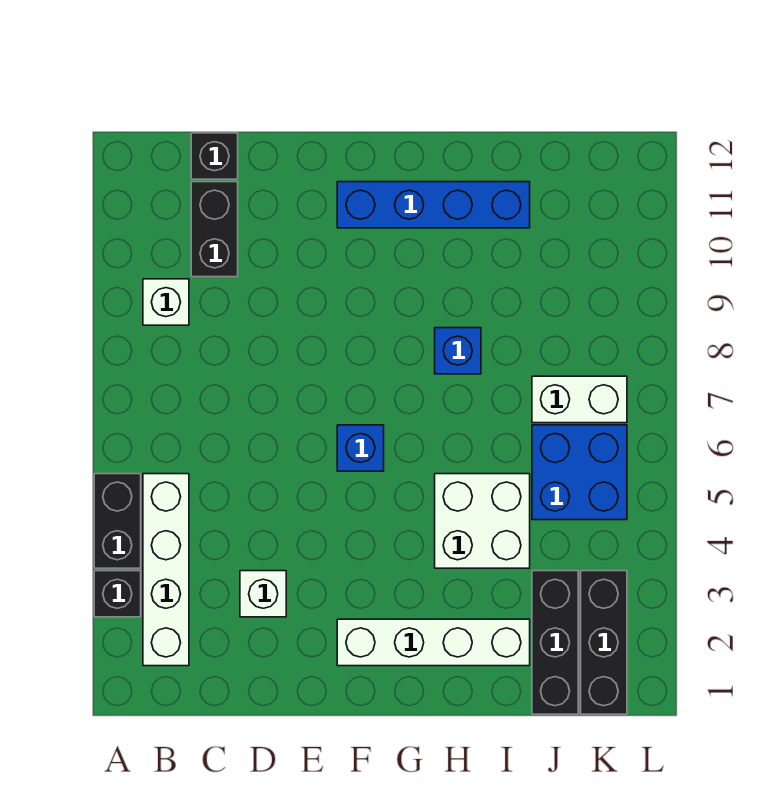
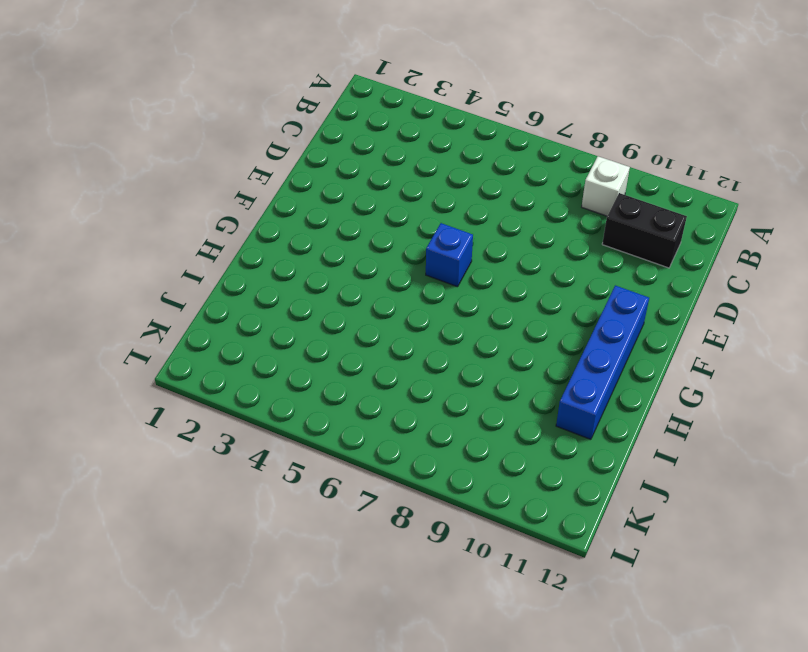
none -> black 1x1 brick [94,571,141,617]
none -> black 1x2 brick [94,474,141,568]
none -> white 1x4 brick [143,474,189,666]

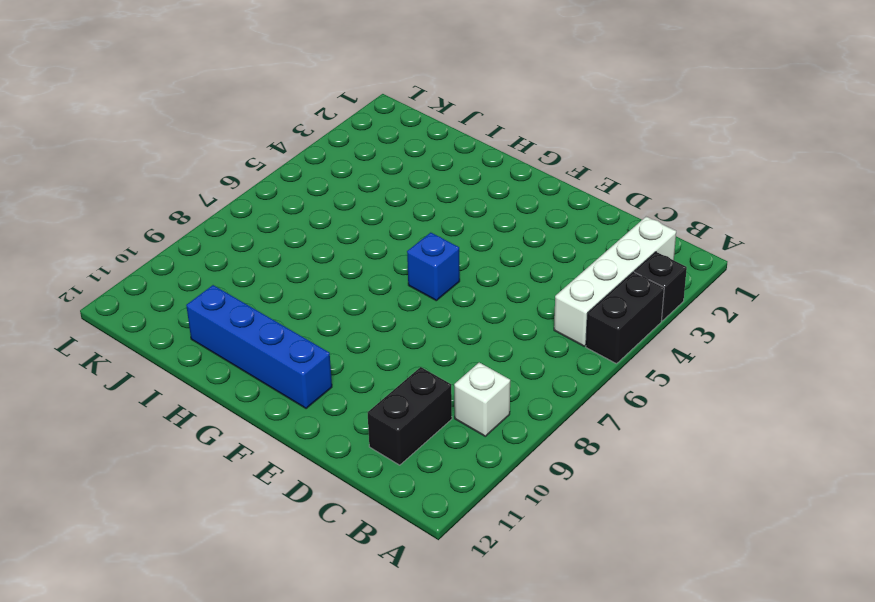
none -> black 1x1 brick [191,133,238,179]
none -> white 1x1 brick [240,571,286,617]
none -> white 1x4 brick [337,619,530,666]

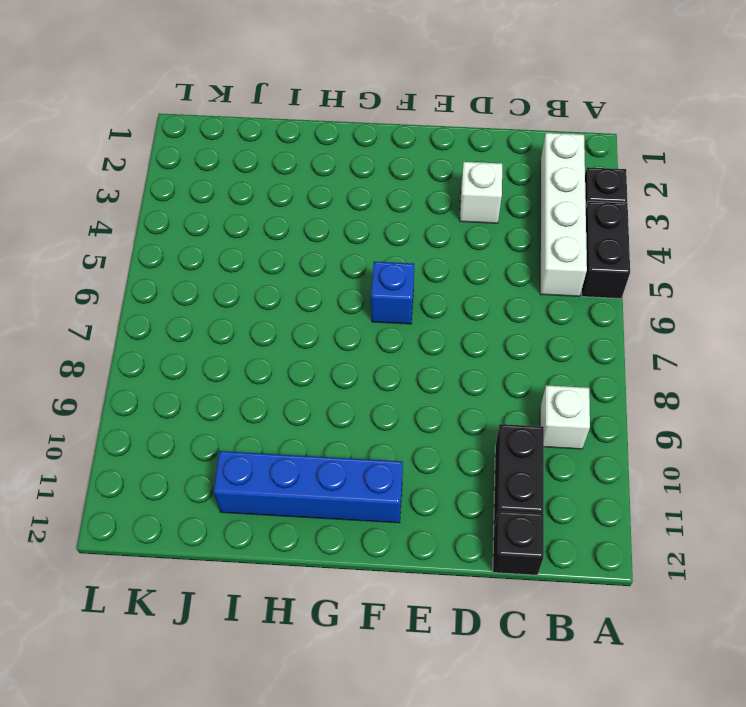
none -> white 1x4 brick [337,619,530,666]
none -> white 2x2 brick [435,474,530,568]
none -> blue 1x1 brick [435,328,481,374]

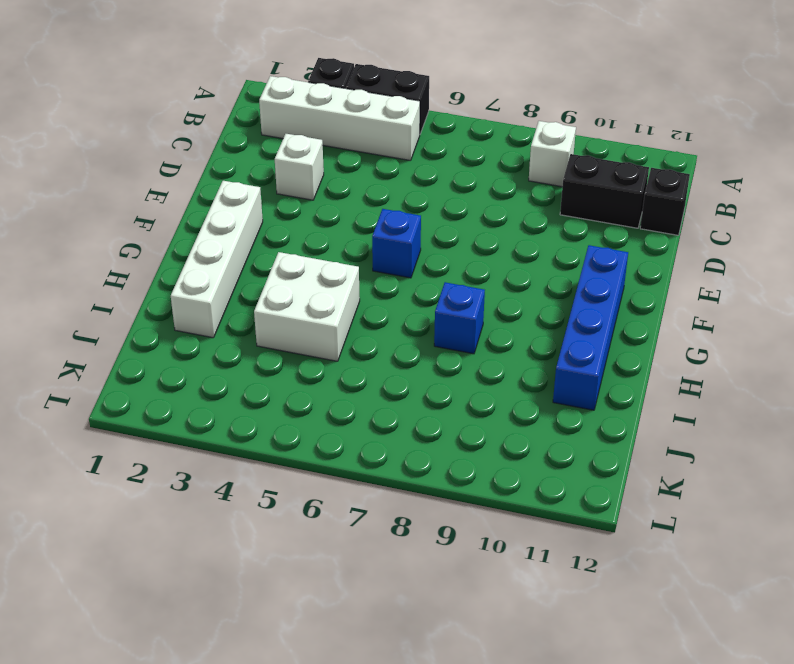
none -> black 1x3 brick [532,571,578,714]
none -> blue 2x2 brick [532,425,627,520]
none -> white 1x2 brick [532,376,627,423]

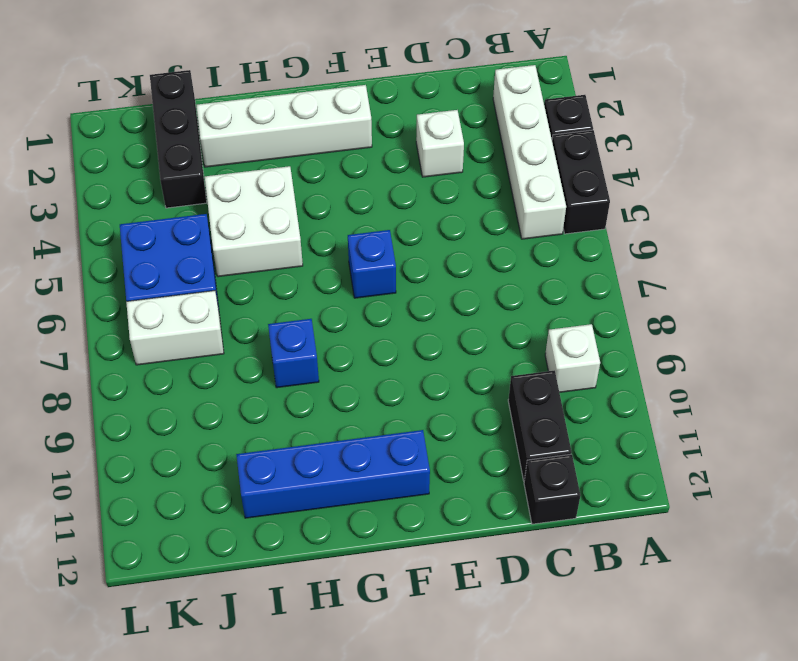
none -> black 1x3 brick [581,571,627,714]

